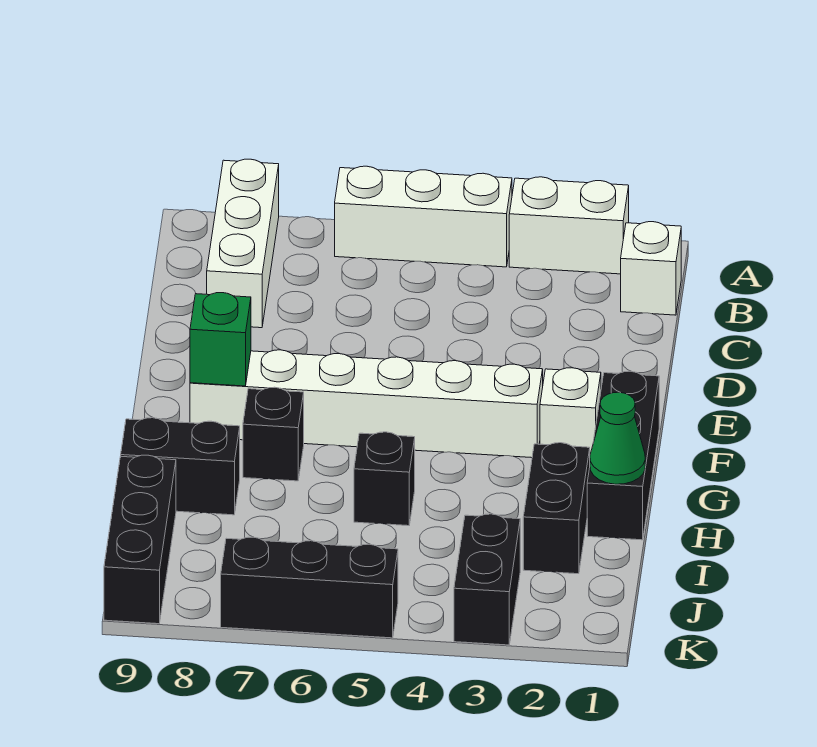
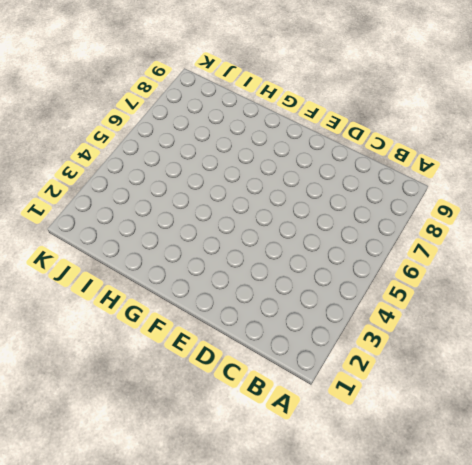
none -> white 1x2 brick [509,177,629,274]
none -> white 1x3 brick [335,166,512,267]
none -> white 1x3 brick [207,159,279,328]

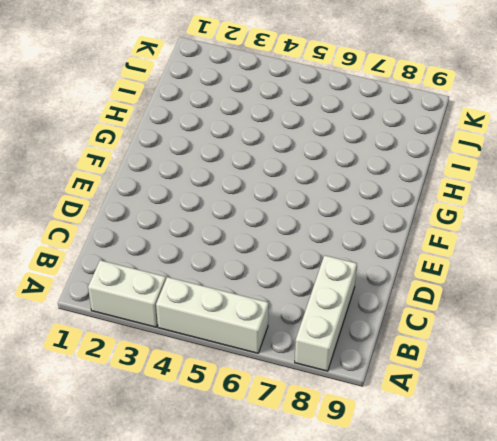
none -> white 1x1 brick [621,222,681,315]
none -> black 1x3 brick [587,371,659,540]
none -> white 1x1 brick [540,368,601,454]

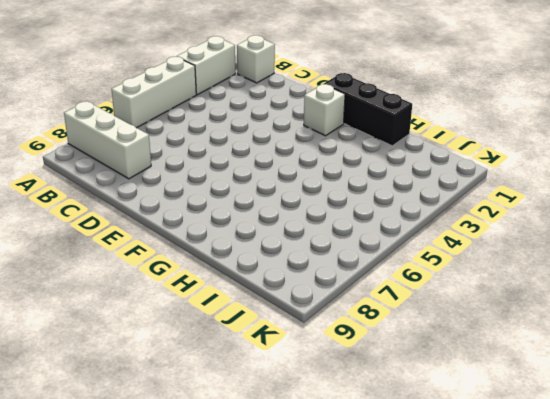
none -> white 1x6 brick [190,350,543,458]
none -> black 1x1 brick [243,387,304,481]
none -> black 1x2 brick [523,443,590,574]

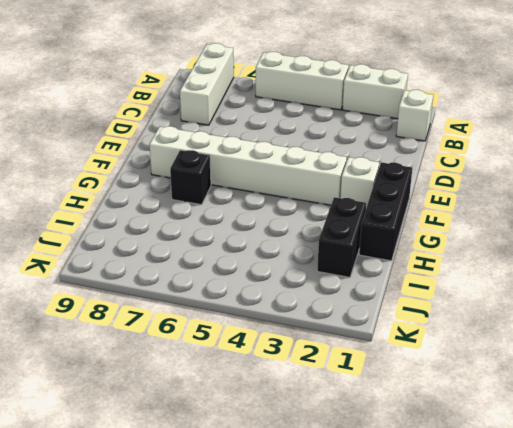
none -> black 1x1 brick [354,432,415,526]
none -> black 1x2 brick [121,418,240,515]
none -> black 1x3 brick [104,455,176,624]

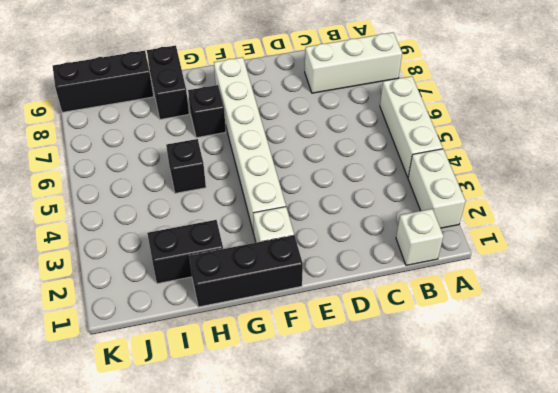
none -> black 1x2 brick [454,514,520,645]
none -> black 1x3 brick [221,537,398,638]
none -> green 1x1 brick [190,293,251,386]

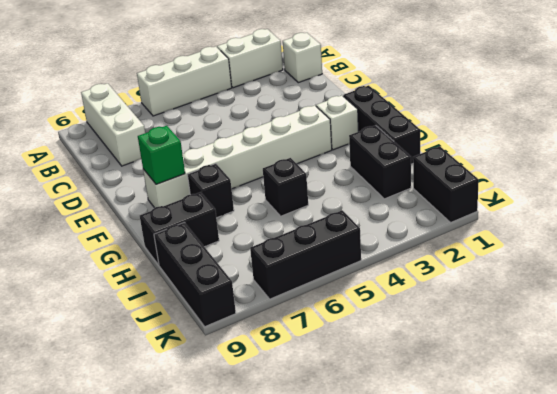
black 1x2 brick [413,146,479,222] -> black 1x2 brick moved to [454,514,520,645]
none -> green 1x1 cone [590,392,645,484]

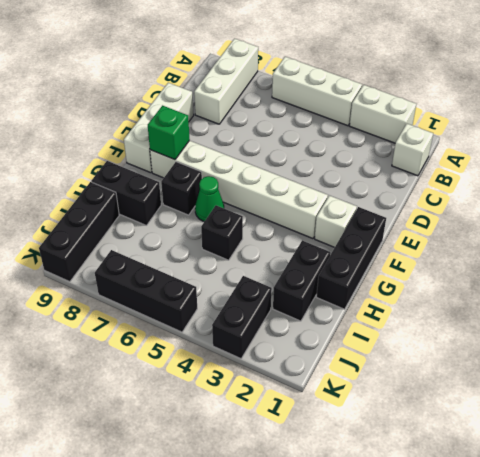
white 1x3 brick [124,83,194,173] -> none
green 1x1 cone [195,176,224,222] -> green 1x1 cone moved to [590,392,645,484]

